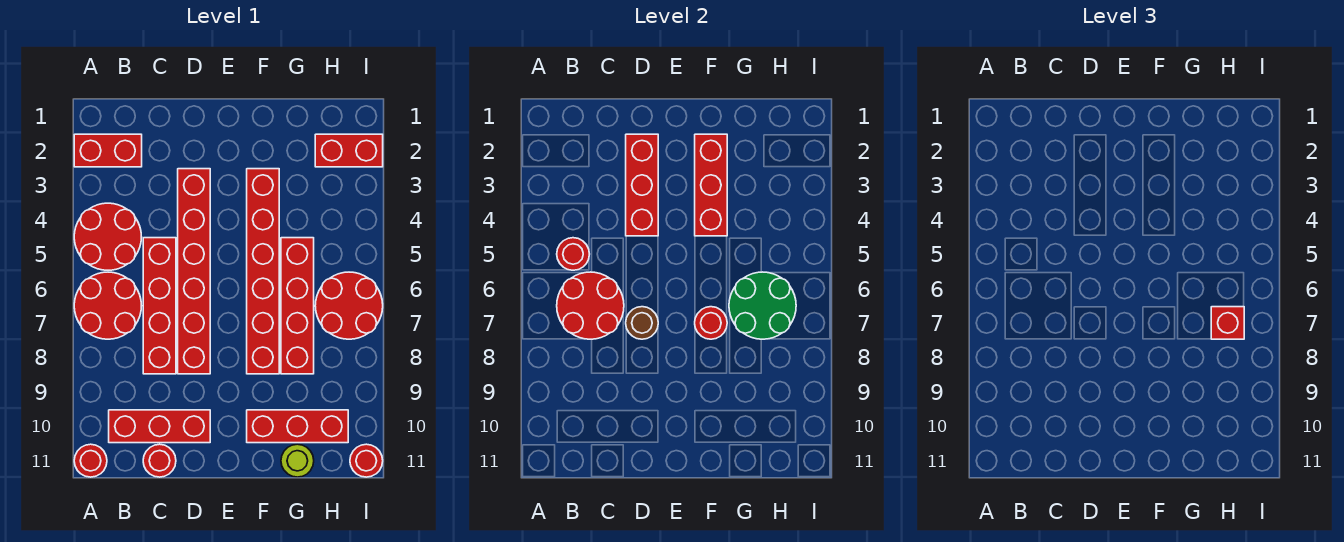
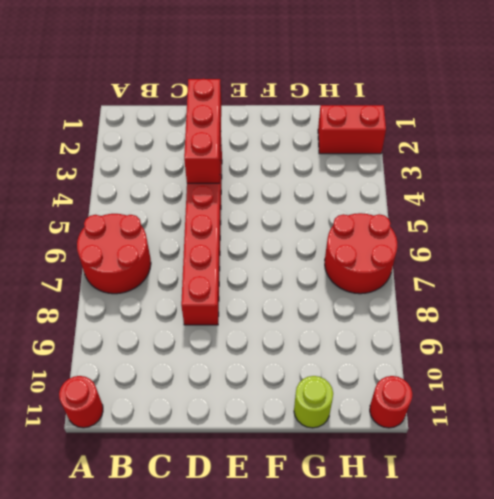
none -> red 1x2 brick [74,134,142,167]
none -> red 2x2 round brick [74,203,141,270]
none -> red 1x3 brick [109,410,210,443]

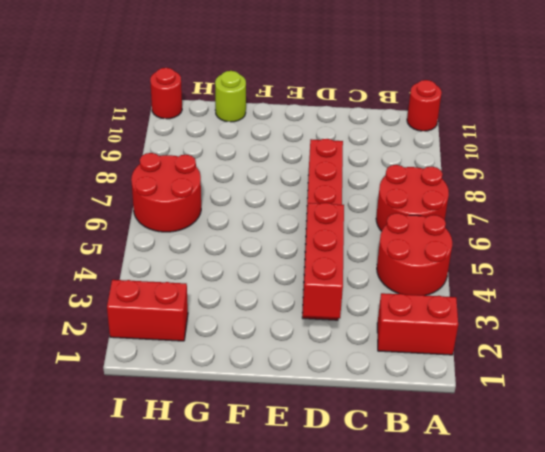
none -> red 1x3 brick [109,410,210,443]
none -> red 1x4 brick [143,238,176,374]
none -> red 1x1 round brick [143,444,176,477]

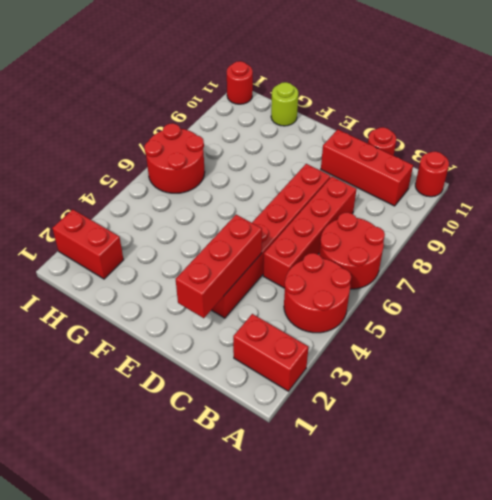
none -> red 1x6 brick [247,169,279,374]
none -> red 1x3 brick [247,410,348,443]
none -> red 1x4 brick [281,238,314,374]

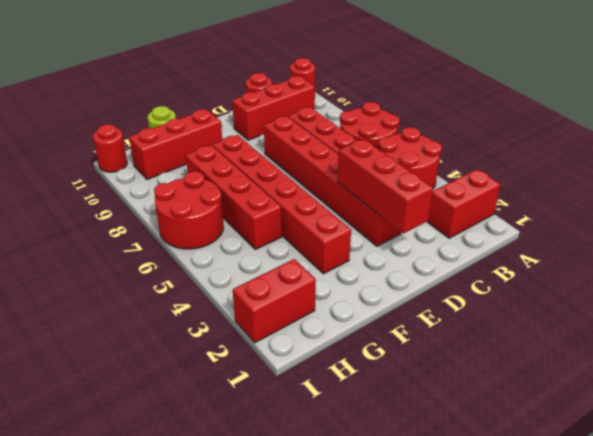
none -> red 1x1 round brick [557,238,589,270]
none -> red 2x2 round brick [557,272,624,339]
none -> brown 1x1 round brick [626,307,658,339]

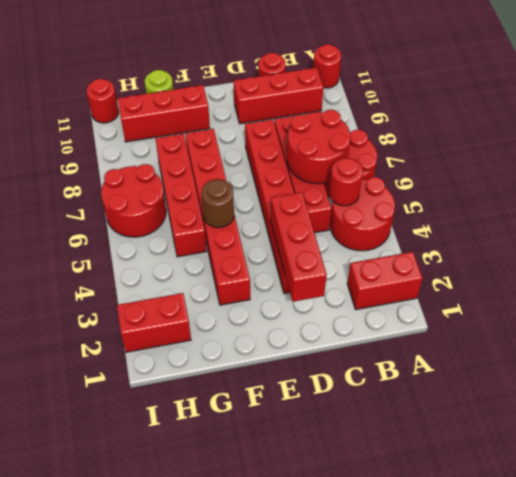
brown 1x1 round brick [202,179,234,228] -> brown 1x1 round brick moved to [626,307,658,339]
none -> red 1x3 brick [695,134,727,236]
none -> red 1x1 round brick [695,307,727,339]
none -> green 2x2 round brick [729,272,796,339]

